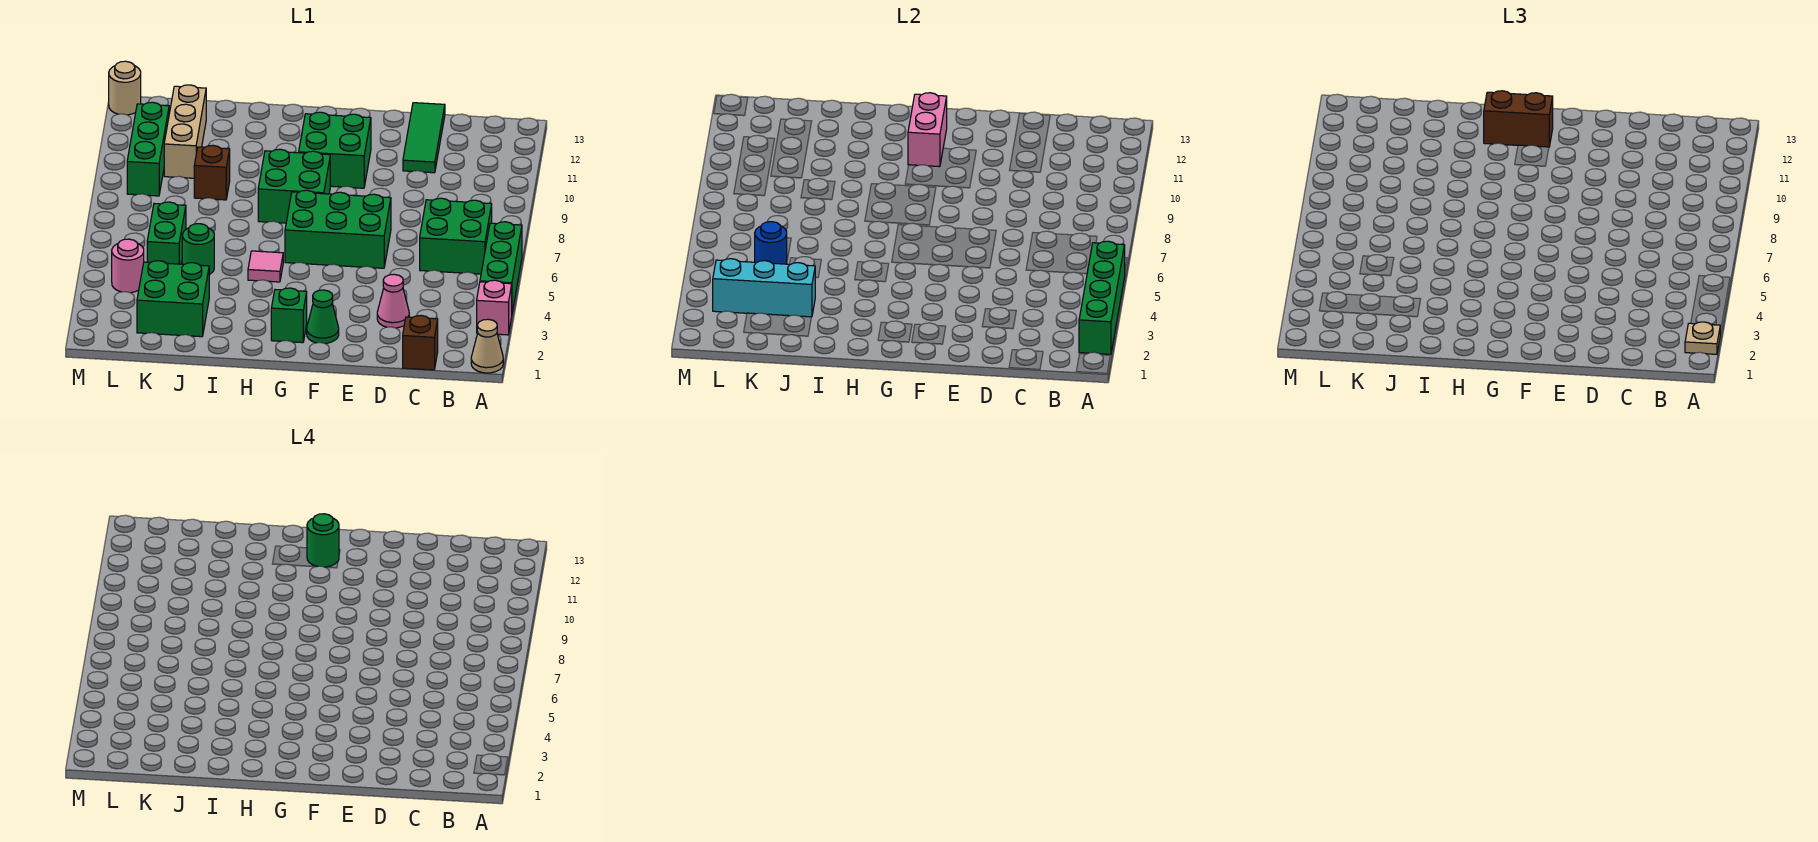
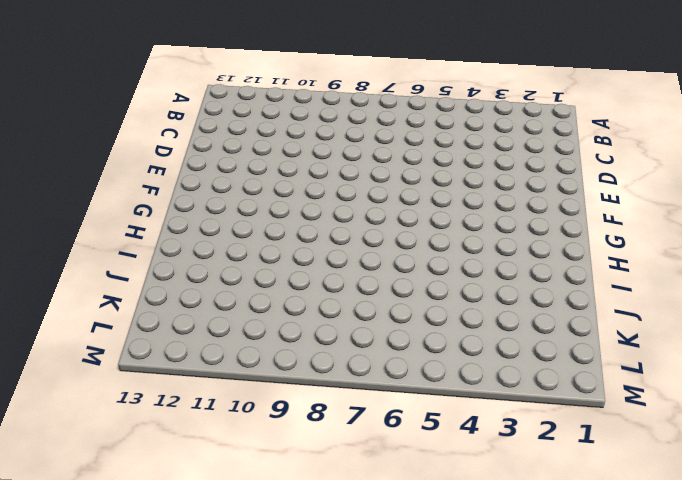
none -> tan 1x1 cone [471,319,503,373]
none -> pink 1x1 brick [477,280,512,335]
none -> green 1x3 brick [480,222,522,312]

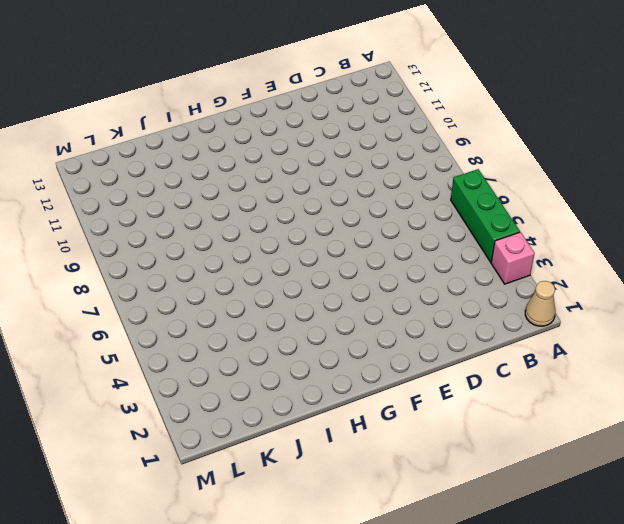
none -> green 2x2 brick [420,198,492,274]
none -> brown 1x1 brick [403,316,438,370]
none -> pink 1x1 cone [377,274,409,328]

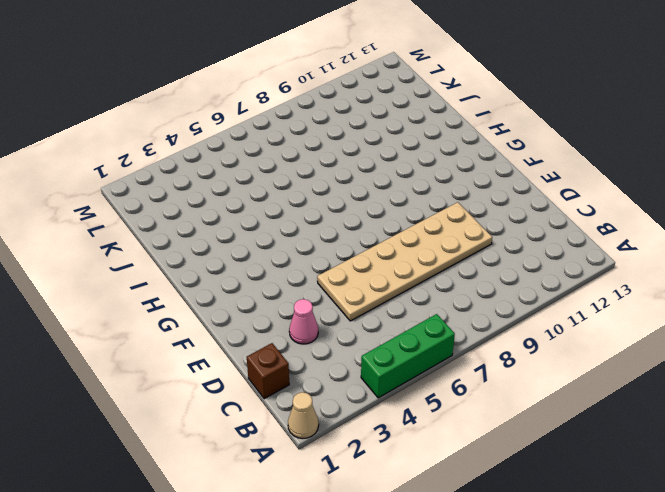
tan 2x6 plate [317,202,492,321] -> green 2x3 brick [285,190,391,268]
none -> pink 1x1 brick [477,280,512,335]
none -> green 2x2 brick [420,198,492,274]
none -> green 1x3 tile [403,103,445,173]

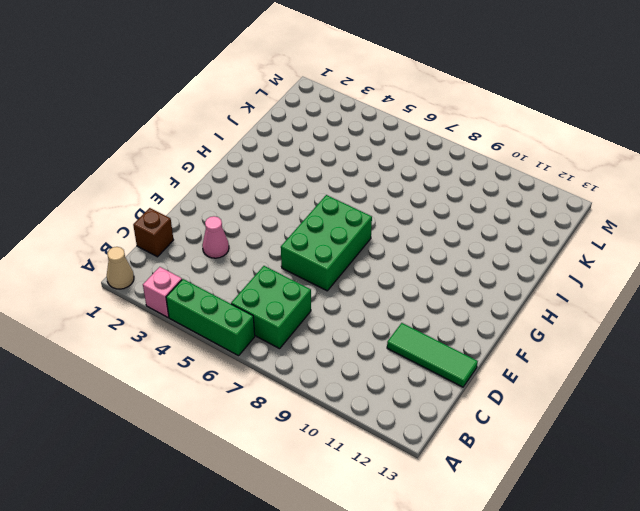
none -> green 1x1 cone [307,290,339,344]
none -> green 2x2 brick [299,112,371,188]
none -> green 1x1 brick [271,288,307,343]

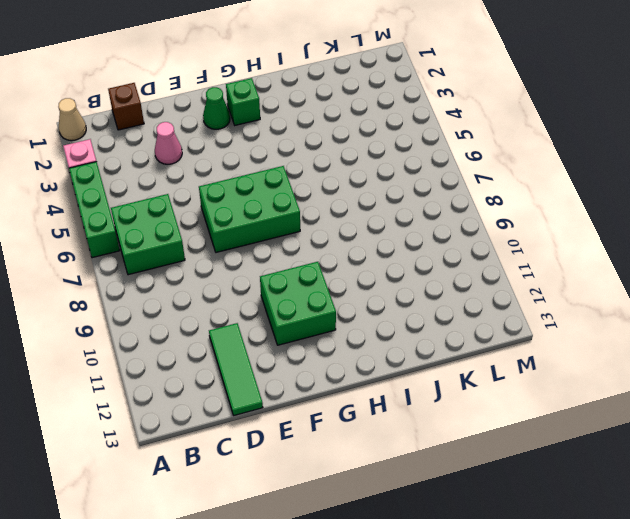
none -> green 2x2 brick [258,149,330,223]
none -> pink 1x1 tile [248,251,283,282]
none -> green 2x2 brick [137,261,209,337]

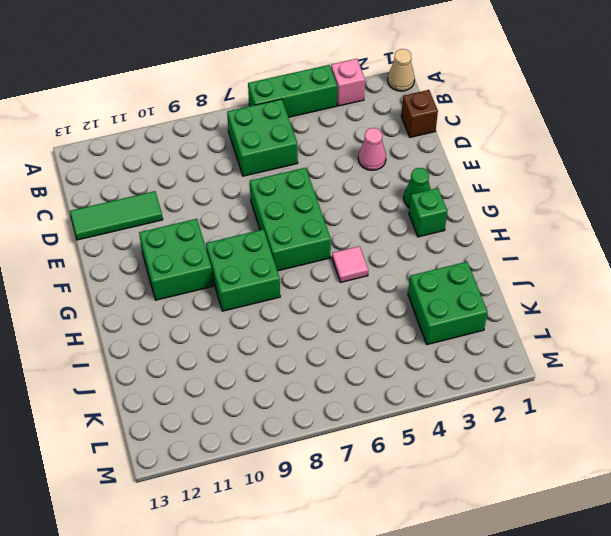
none -> green 1x1 round brick [182,224,214,275]
none -> brown 1x1 brick [194,145,230,200]
none -> green 1x2 brick [147,202,186,264]

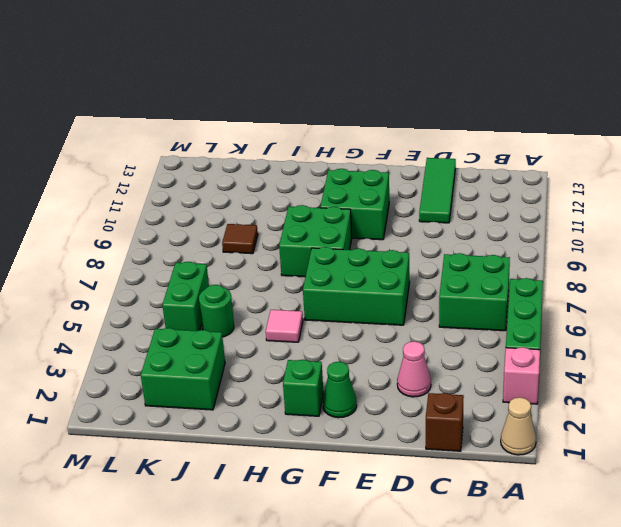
brown 1x1 tile [222,224,258,254] -> brown 1x1 brick [194,145,230,200]
none -> tan 1x3 brick [164,85,206,178]
none -> pink 1x1 round brick [112,239,144,293]
none -> green 1x3 brick [127,102,169,196]

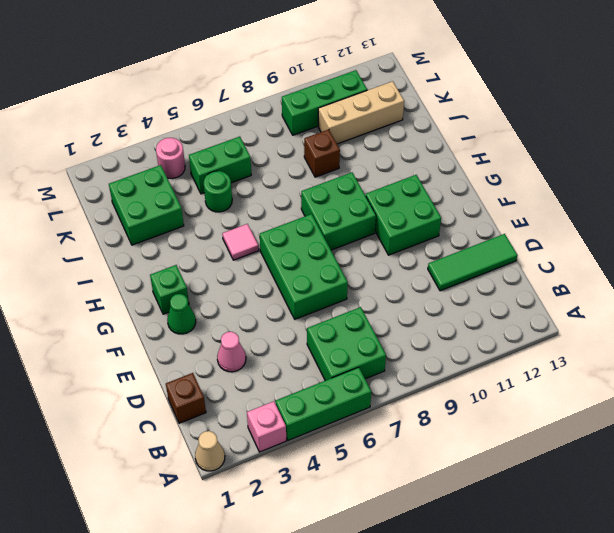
none -> tan 1x1 round brick [109,61,141,115]
none -> green 1x4 brick [1079,241,1125,354]
none -> pink 1x2 brick [908,93,947,167]

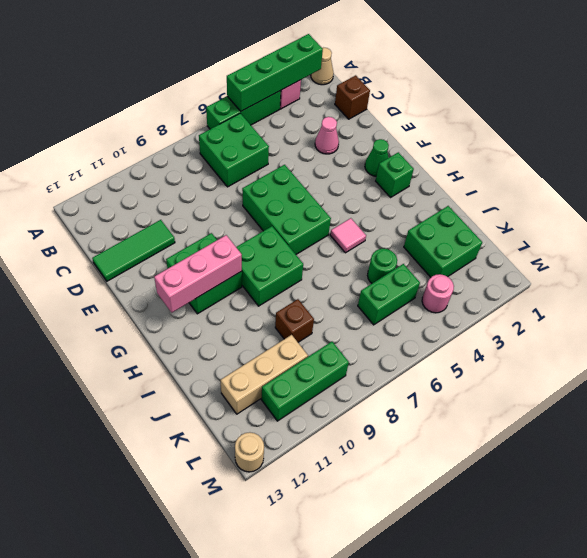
pink 1x3 brick [154,235,242,312] -> pink 1x2 brick [908,93,947,167]
none -> cyan 1x3 brick [713,259,816,317]
none -> blue 1x1 round brick [755,222,787,264]
none -> tan 1x1 plate [1685,322,1720,354]

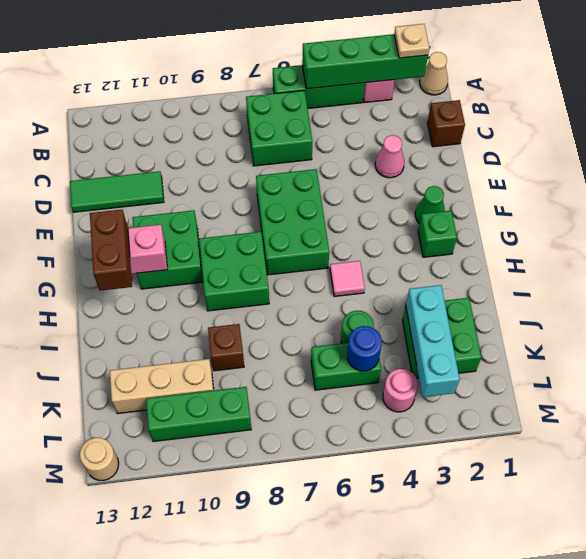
none -> green 1x1 round brick [307,514,339,567]

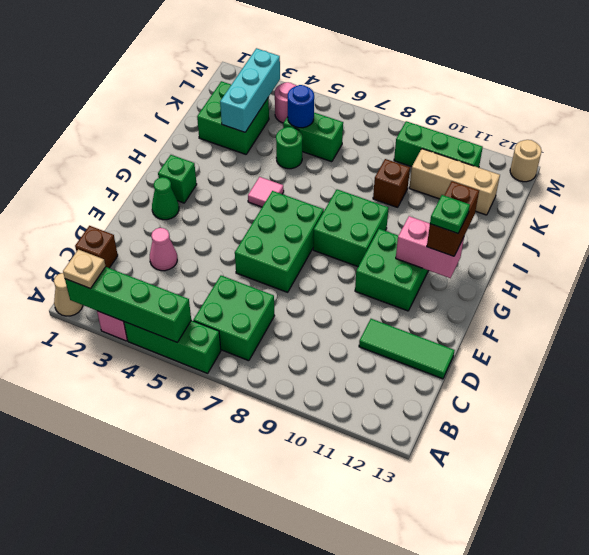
green 1x1 plate [430,195,470,233] -> green 1x1 round brick [307,514,339,567]

